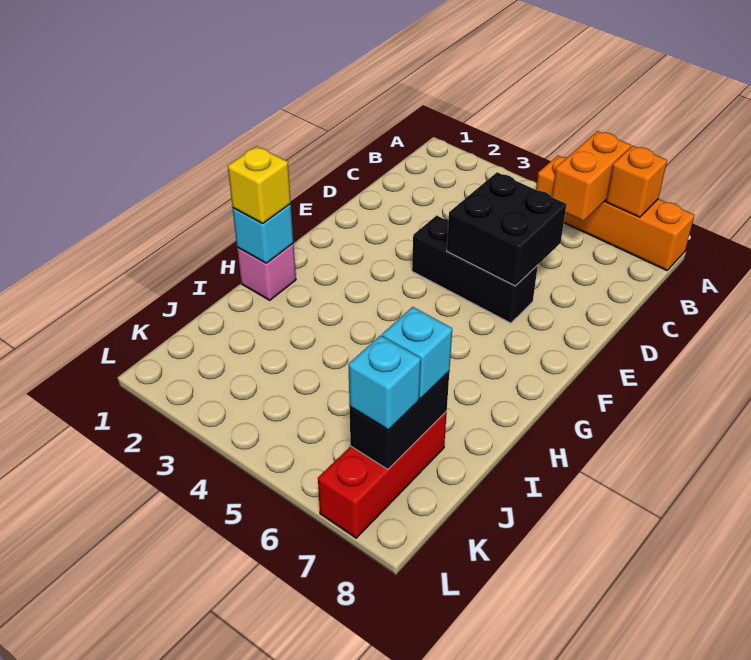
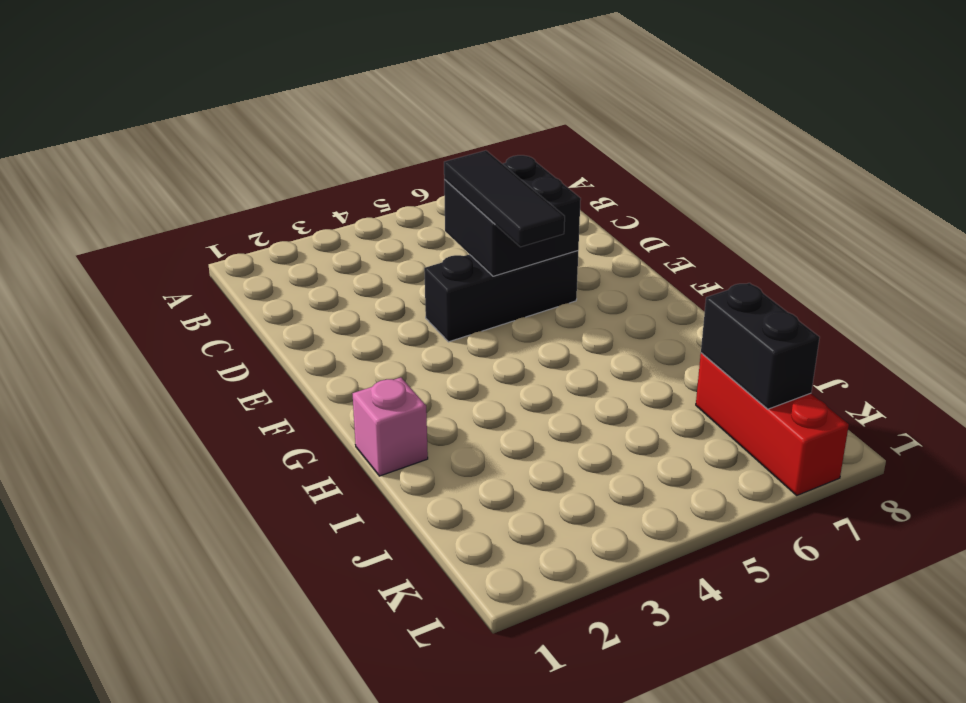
black 1x3 tile [444,150,565,247] -> none
none -> orange 1x4 brick [536,156,694,270]
none -> orange 1x2 brick [552,131,631,221]
none -> orange 1x1 brick [606,146,667,217]

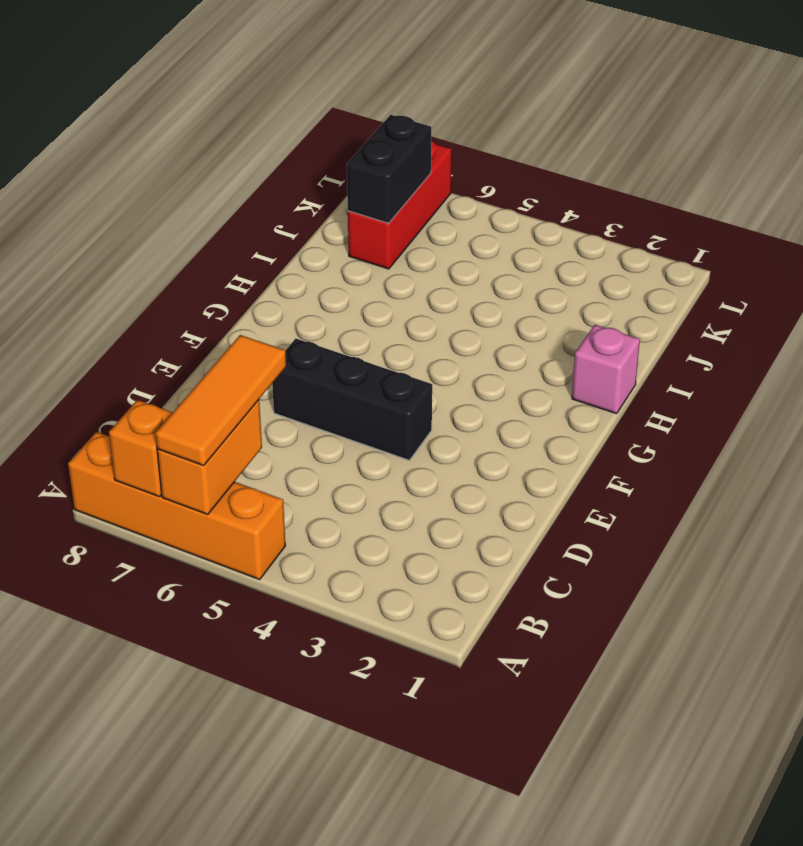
orange 1x3 tile [156,335,286,466] -> none
none -> black 2x2 brick [447,172,567,286]
none -> cyan 1x1 brick [233,204,293,263]
none -> yellow 1x1 brick [228,146,291,223]

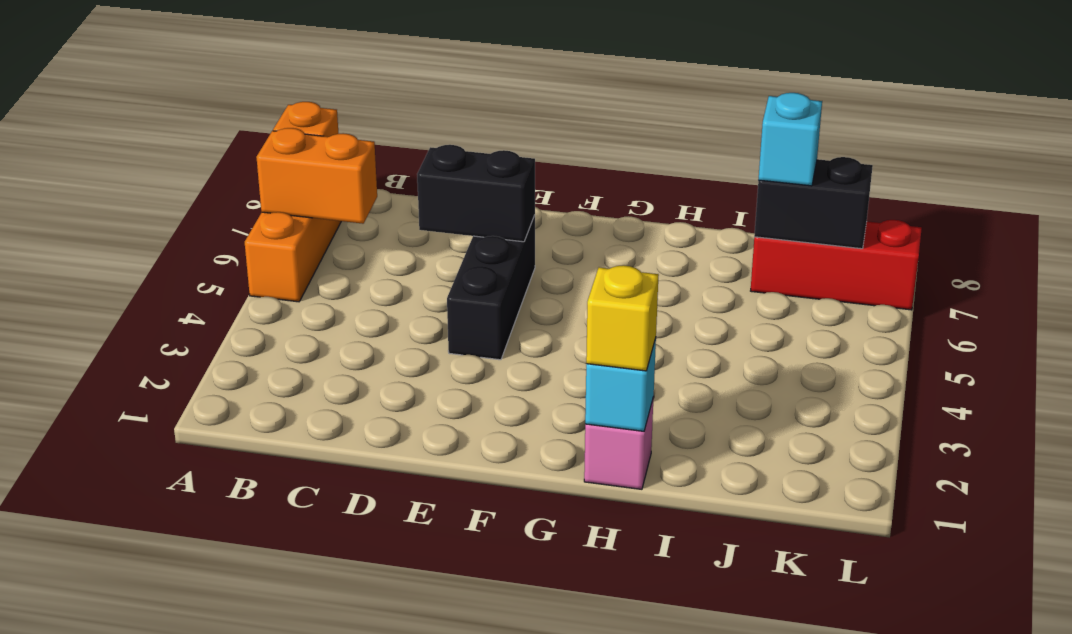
black 1x2 brick [417,145,535,242] -> black 2x2 brick [447,172,567,286]
none -> cyan 1x1 brick [348,335,421,430]

